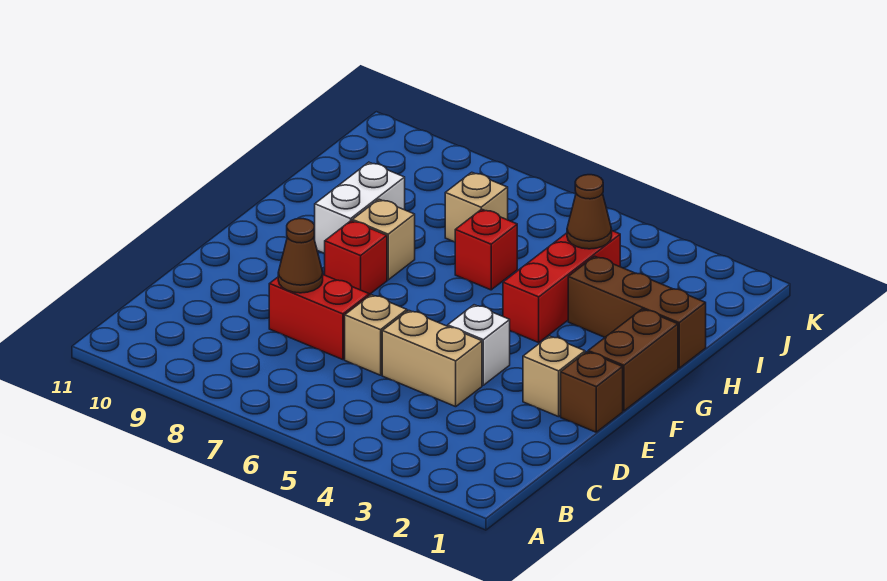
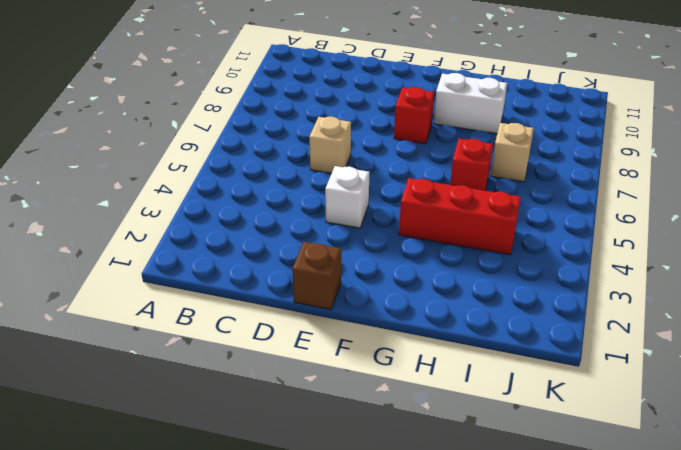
none -> tan 1x2 brick [382,310,482,407]
none -> red 1x2 brick [269,275,369,360]
none -> tan 1x1 brick [523,336,585,417]

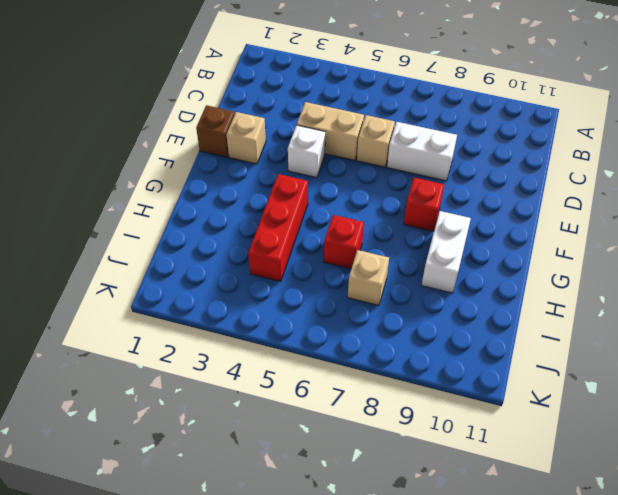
white 1x2 brick [387,122,457,181] -> red 1x2 brick [269,275,369,360]
none -> brown 1x2 brick [588,309,678,411]
none -> tan 1x1 brick [352,199,415,280]
none -> brown 1x3 brick [568,256,706,368]

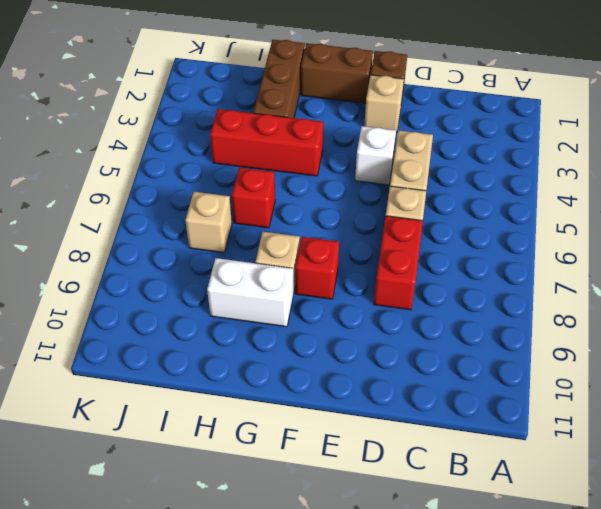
none -> brown 1x1 cone [278,219,323,293]
none -> brown 1x1 cone [567,175,612,249]

